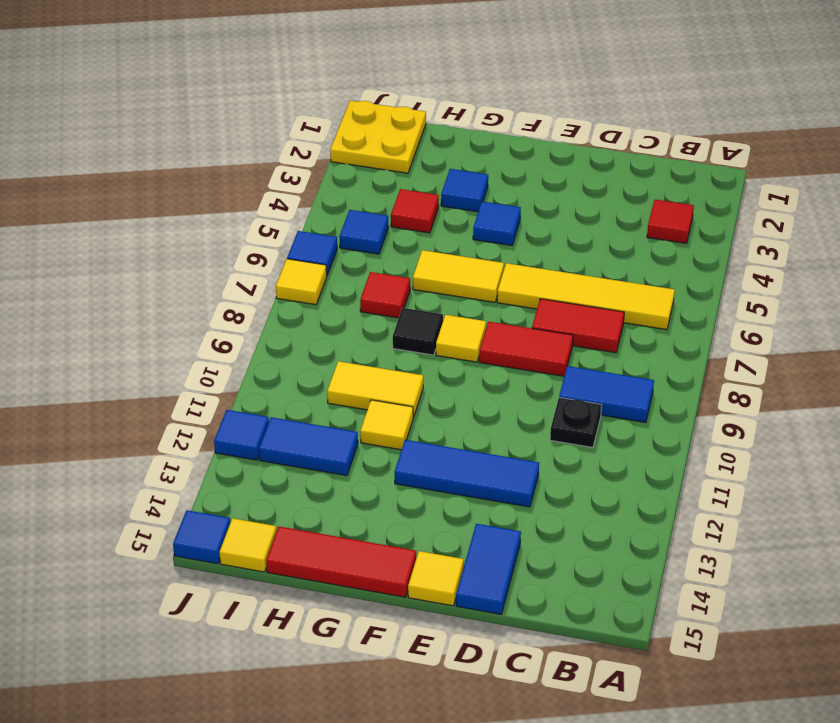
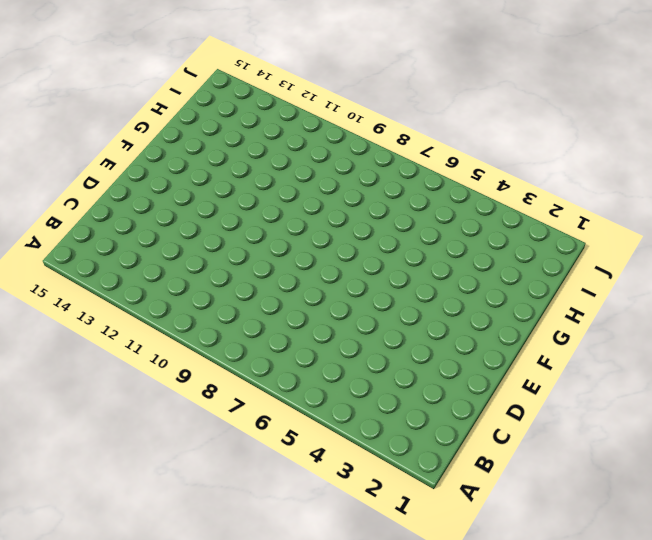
none -> red 1x1 tile [647,199,694,243]
none -> yellow 1x4 tile [497,263,675,330]
none -> blue 1x2 tile [559,366,654,422]

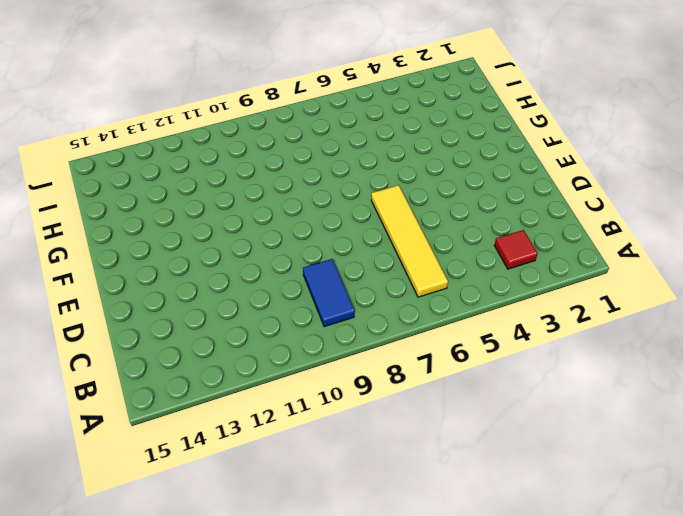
none -> red 1x2 tile [532,299,624,353]
none -> black 1x1 plate [550,398,602,447]
none -> red 1x2 tile [479,322,573,376]

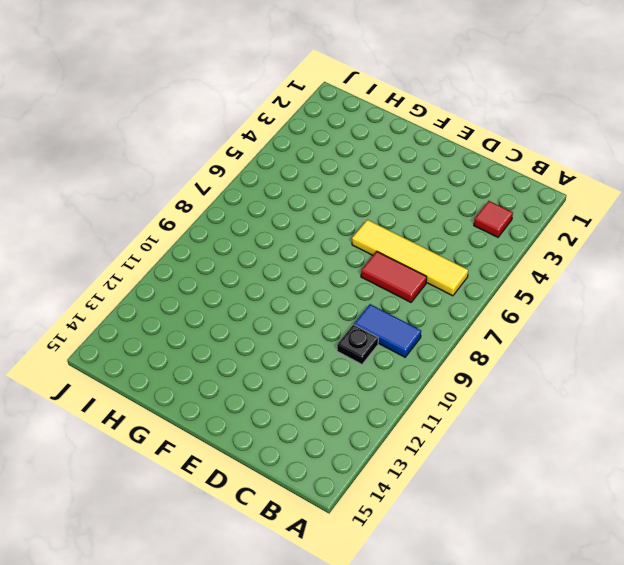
none -> red 1x2 tile [479,322,573,376]
none -> blue 1x3 tile [395,440,539,507]
none -> blue 1x2 tile [456,524,521,614]

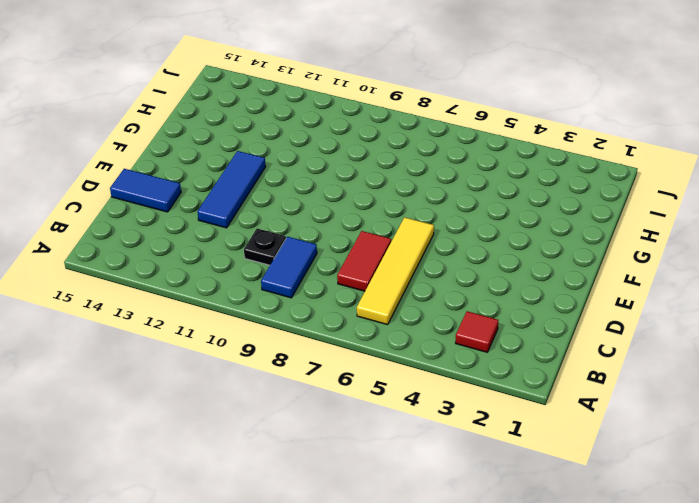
none -> red 1x2 tile [479,322,573,376]
none -> yellow 1x1 tile [408,551,464,606]
none -> blue 1x1 tile [473,202,521,246]

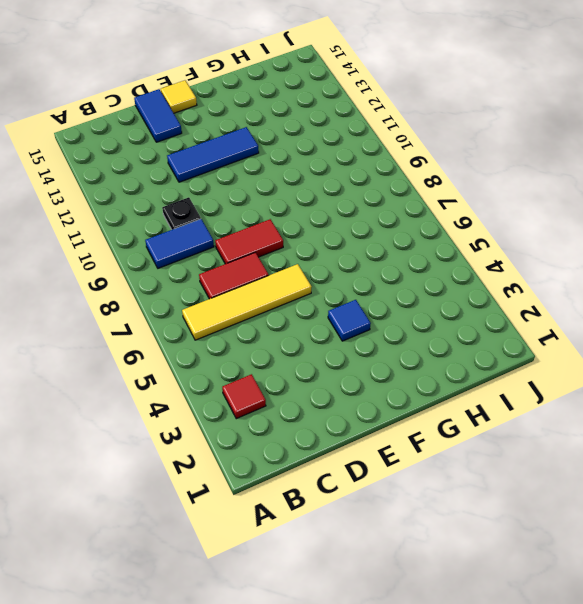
none -> yellow 1x2 tile [413,250,504,302]
none -> yellow 1x1 tile [436,315,486,362]
none -> red 1x3 tile [266,527,416,597]

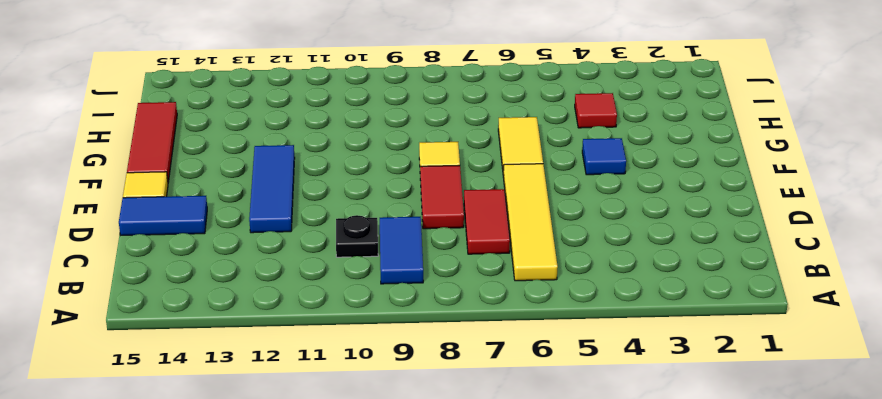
none -> red 1x1 tile [647,199,694,243]
none -> blue 1x1 tile [441,169,488,212]
none -> black 1x1 tile [393,308,443,355]

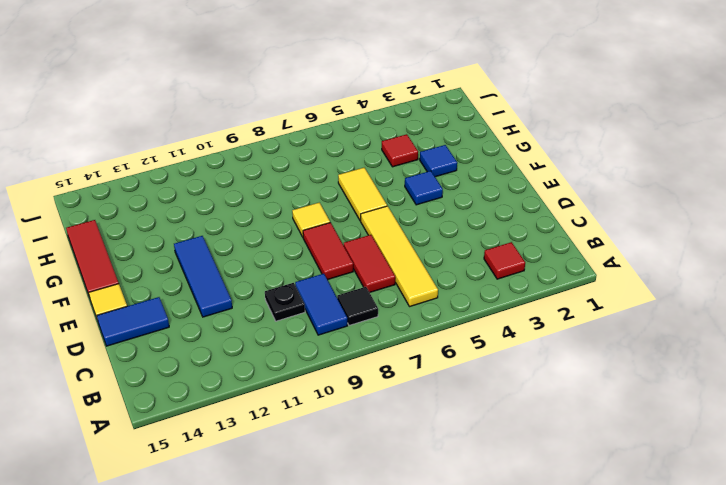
black 1x1 tile [337,287,378,326] -> black 1x1 tile moved to [393,308,443,355]
none -> yellow 1x2 tile [327,361,423,417]
none -> yellow 1x1 tile [360,400,413,450]
none -> red 1x1 tile [360,272,410,318]

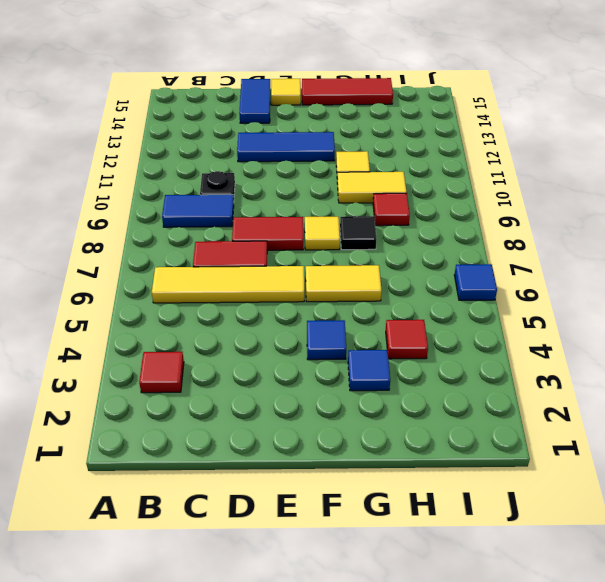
red 1x1 tile [373,193,410,226] -> red 1x1 tile moved to [360,272,410,318]
none -> blue 1x2 tile [259,417,358,476]
none -> yellow 2x2 plate [330,101,426,173]
none -> blue 1x1 tile [339,210,389,254]

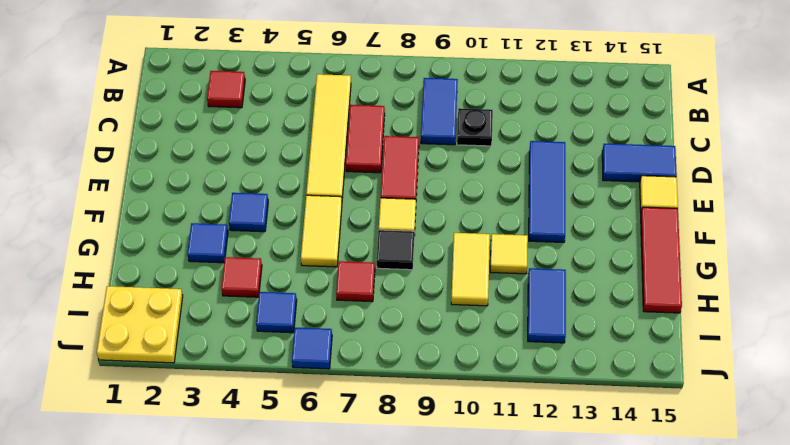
none -> yellow 1x1 tile [219,518,277,572]
none -> yellow 1x1 tile [276,259,327,305]
none -> blue 1x1 tile [214,410,269,460]

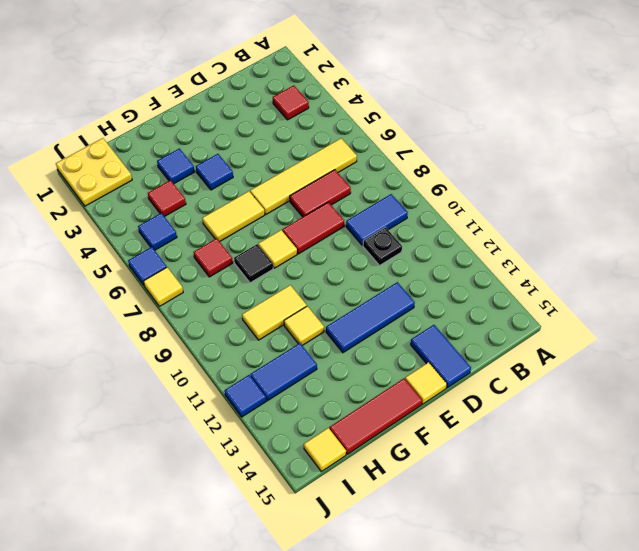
none -> blue 1x1 tile [173,510,230,564]

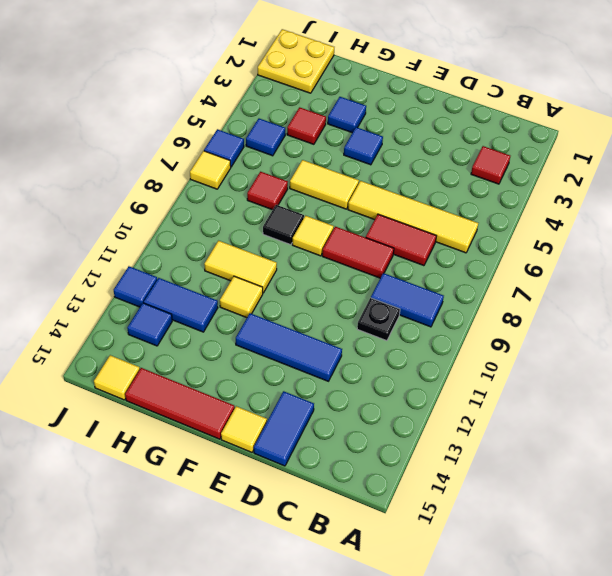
blue 1x1 tile [127,303,172,346] -> blue 1x1 tile moved to [173,510,230,564]

